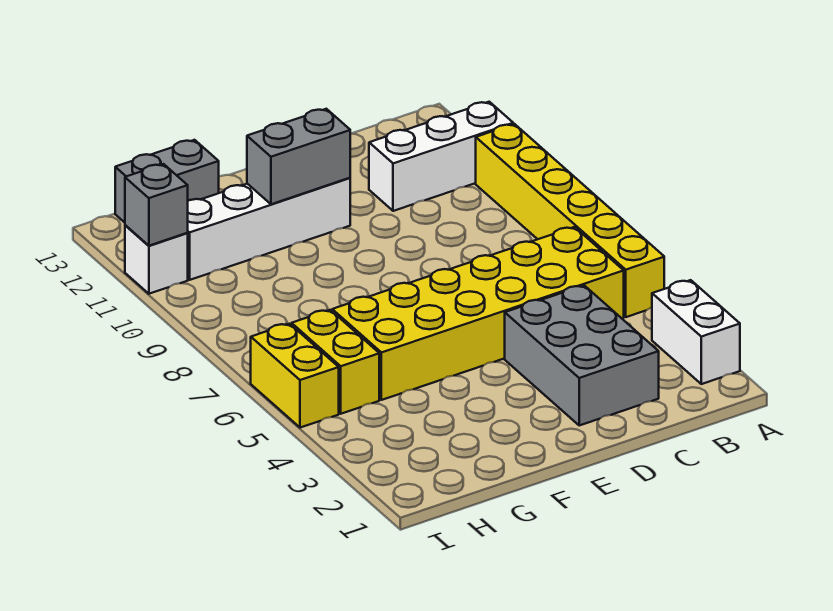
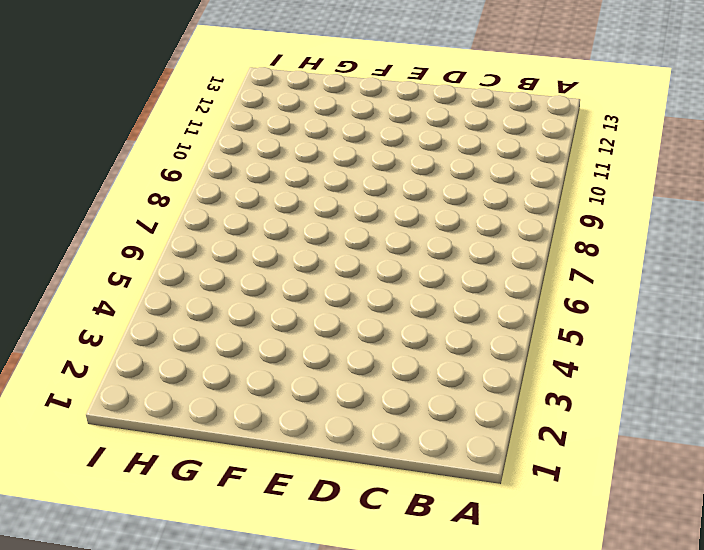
none -> white 1x2 brick [652,280,740,384]
none -> yellow 1x6 brick [476,124,664,317]
none -> white 1x3 brick [369,102,513,211]

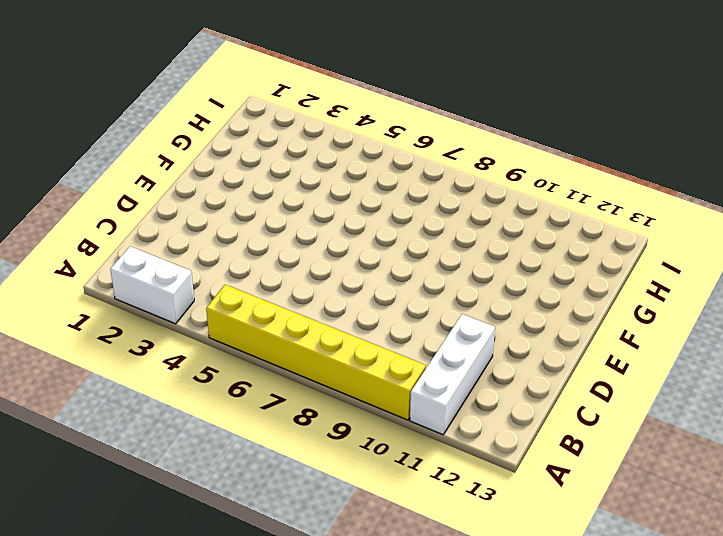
none -> yellow 2x6 brick [332,227,624,400]
none -> grey 2x3 brick [505,286,659,425]
none -> white 1x4 brick [188,178,350,280]

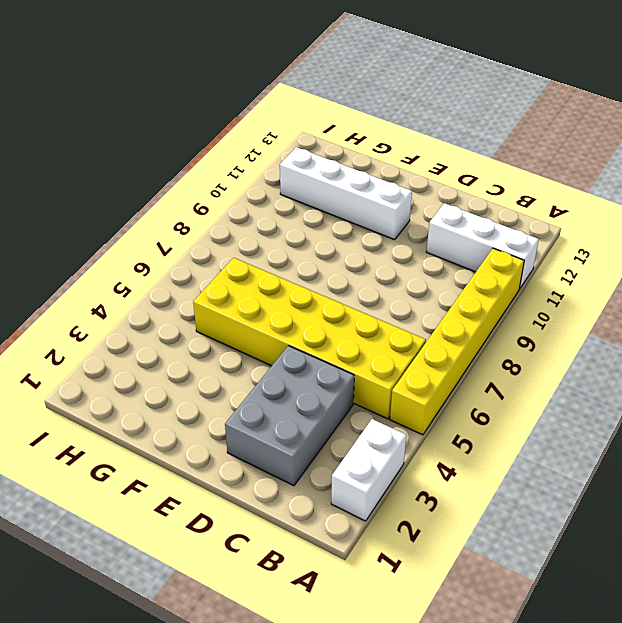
none -> grey 1x2 brick [115,140,219,223]
none -> yellow 1x2 brick [292,310,379,414]
none -> yellow 1x2 brick [251,324,339,428]

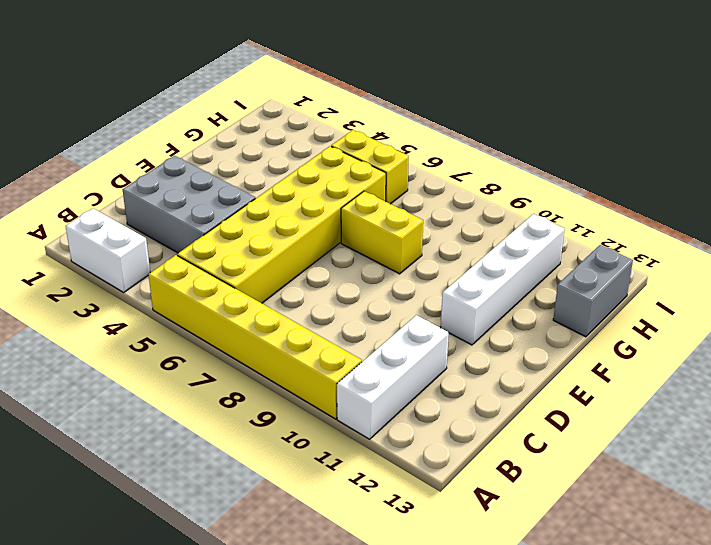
yellow 1x2 brick [341,191,423,274] -> yellow 1x2 brick moved to [251,324,339,428]
none -> white 1x1 brick [125,225,188,294]
none -> grey 1x2 brick [247,109,350,204]
none -> grey 1x1 brick [125,164,188,246]

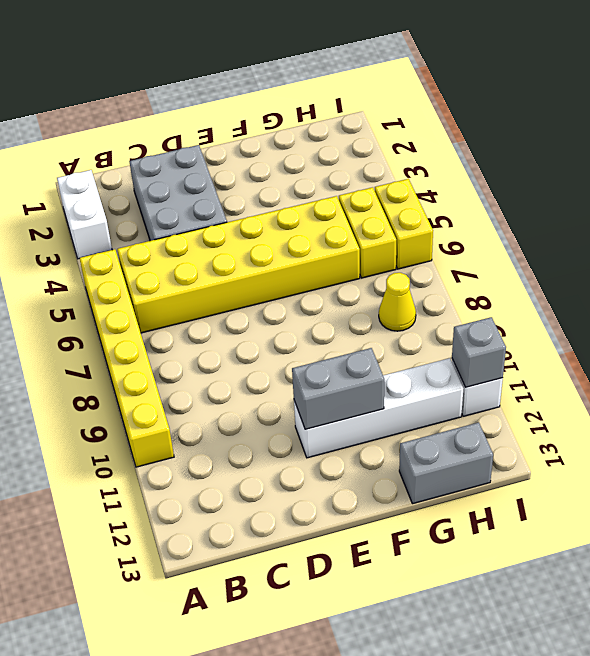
yellow 1x1 cone [379,273,416,331] -> none
none -> white 1x3 brick [369,102,513,211]

